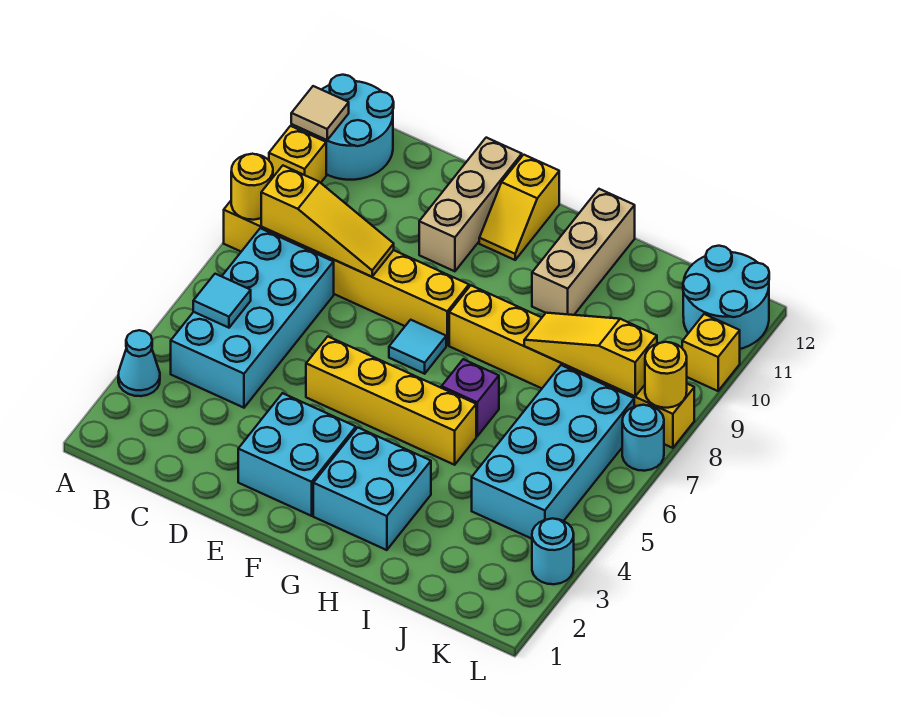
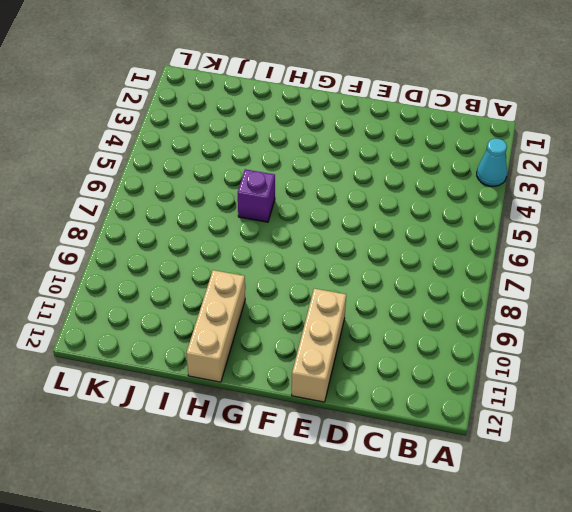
none -> yellow 1x6 brick [224,201,469,345]
none -> yellow 1x1 brick [269,126,326,183]
none -> cyan 2x2 round brick [308,75,394,180]

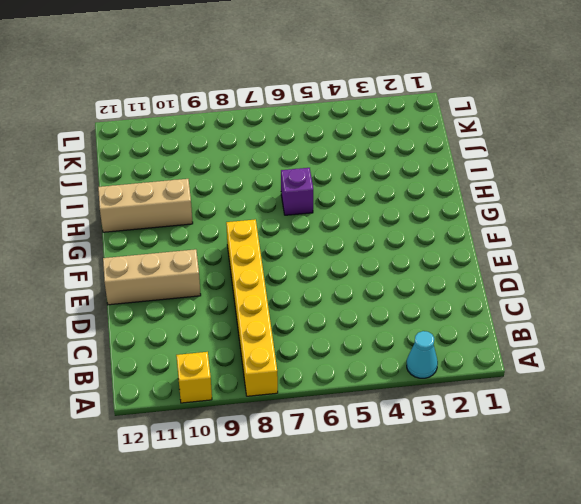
none -> cyan 2x2 round brick [308,75,394,180]
none -> cyan 2x4 brick [171,228,334,408]
none -> cyan 2x2 brick [238,393,356,516]

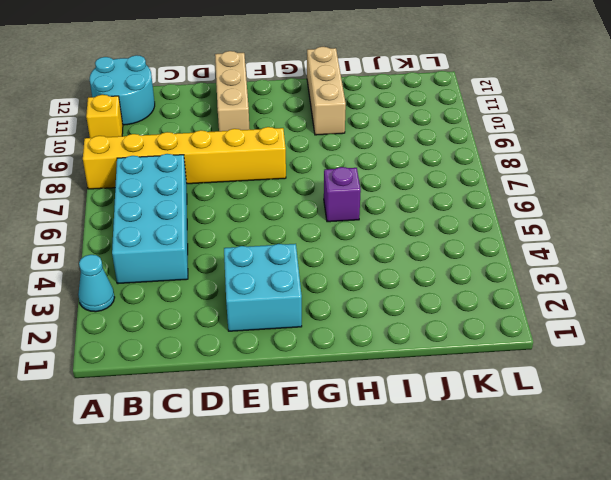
none -> yellow 1x4 brick [306,337,476,465]
none -> cyan 1x1 tile [389,320,446,374]
none -> yellow 1x2 slope [479,155,559,260]

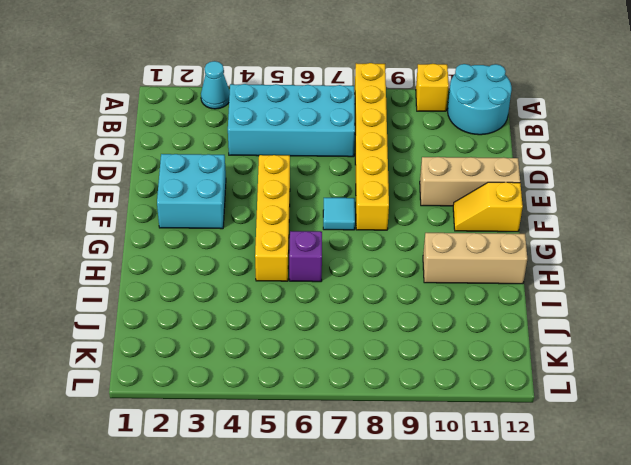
none -> cyan 2x2 brick [313,428,431,550]
none -> yellow 1x6 brick [449,286,694,448]
none -> cyan 2x4 brick [472,365,634,539]

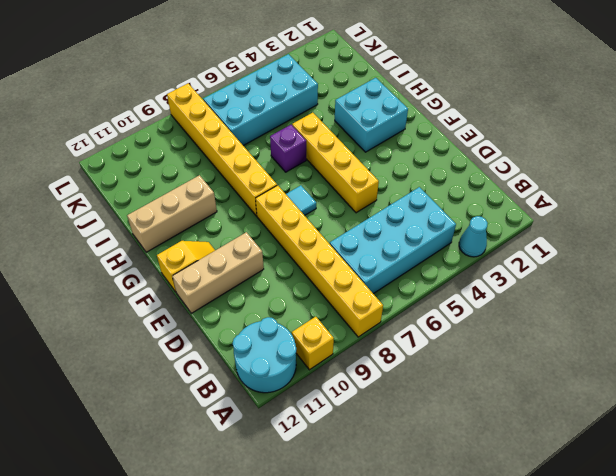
none -> cyan 2x2 brick [238,393,356,516]
none -> cyan 2x2 round brick [683,246,769,349]
none -> cyan 1x1 round brick [532,519,574,584]

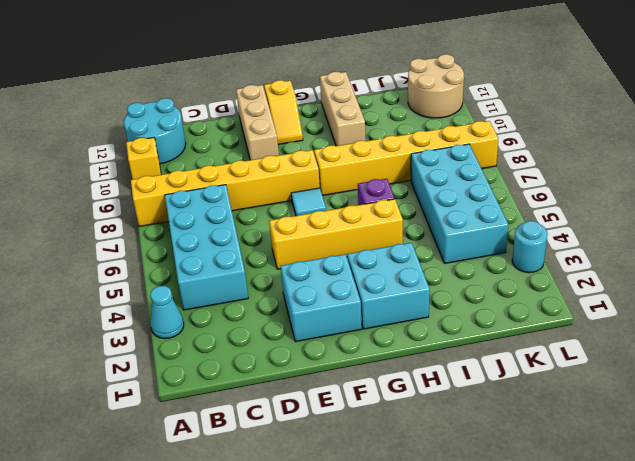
tan 2x2 round brick [408,54,464,118] -> cyan 2x2 round brick [683,246,769,349]
none -> cyan 1x1 round brick [622,405,664,471]
none -> yellow 1x1 brick [682,314,740,391]
none -> yellow 1x1 round brick [231,154,273,220]

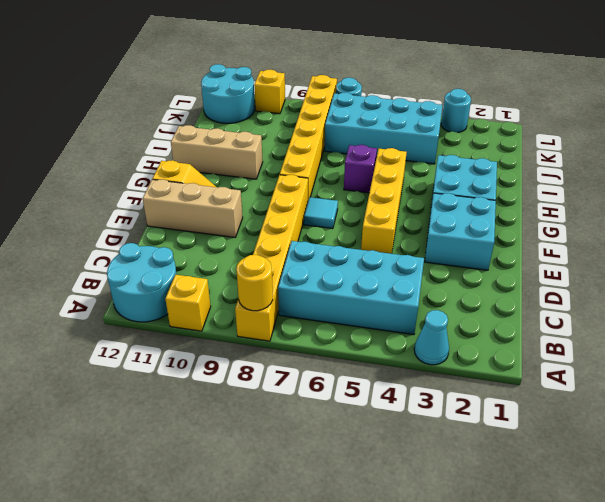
none -> tan 1x1 tile [291,86,349,140]
none -> cyan 1x1 tile [193,274,251,328]
none -> yellow 1x3 slope [261,166,394,277]

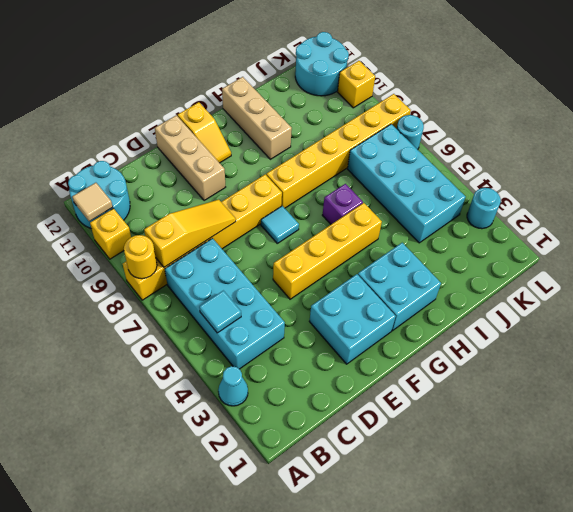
none -> yellow 1x3 slope [524,313,657,396]
none -> yellow 1x1 round brick [645,342,687,408]

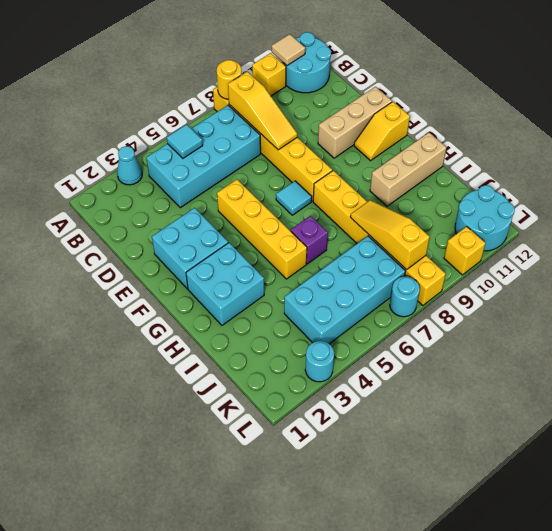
none -> yellow 1x1 round brick [645,342,687,408]

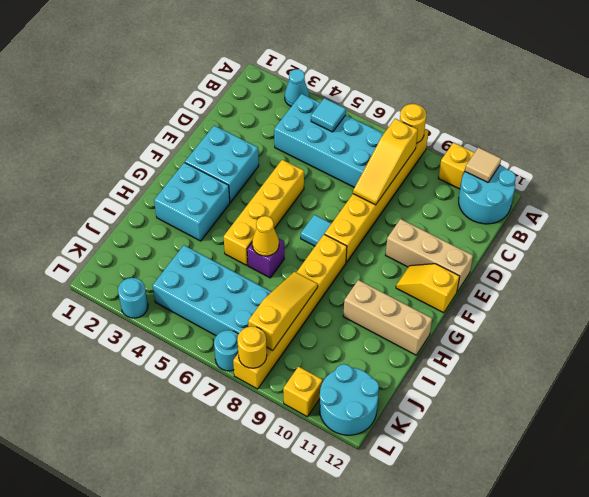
yellow 1x1 cone [252,216,279,256] -> none

